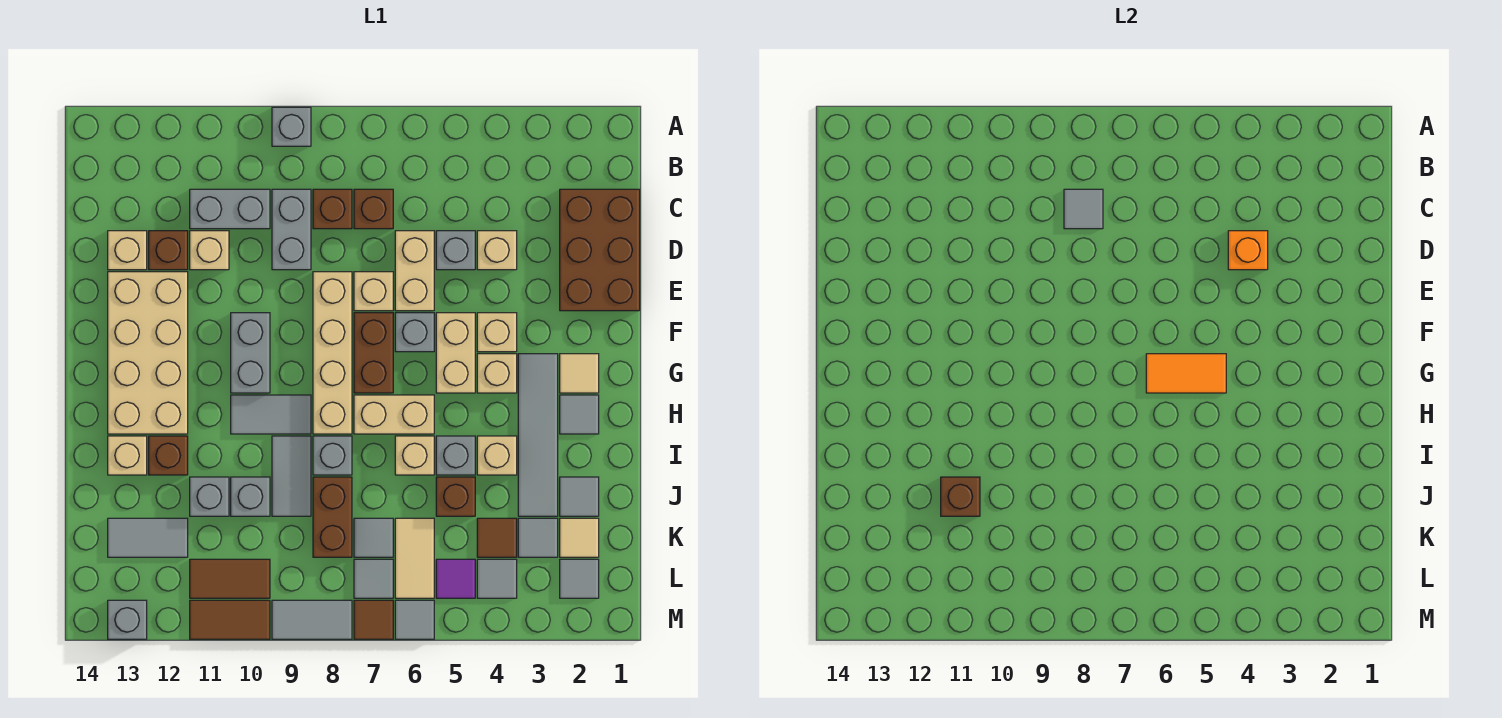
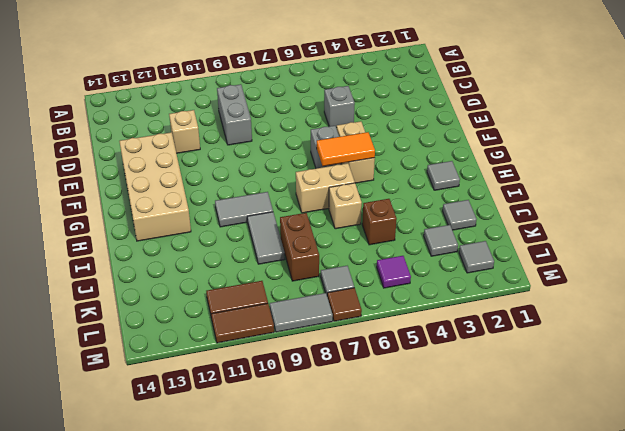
none -> grey 1x1 brick [272,107,311,146]
none -> brown 2x3 brick [560,189,640,311]
none -> brown 1x1 brick [354,189,393,229]
none -> brown 1x1 brick [313,189,352,229]

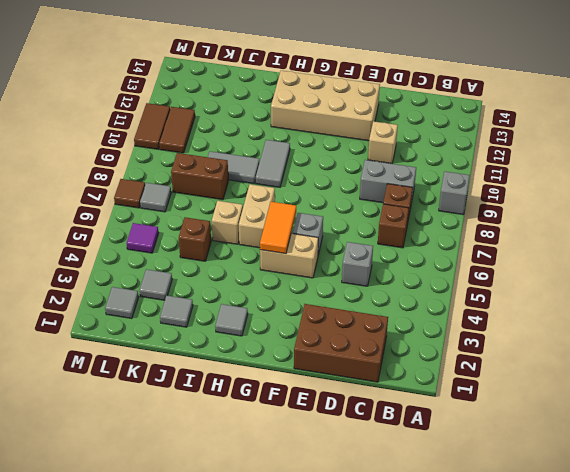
none -> grey 1x2 brick [190,189,270,229]
none -> tan 1x1 brick [477,231,517,270]
none -> tan 1x2 brick [395,231,434,311]
none -> brown 1x1 brick [149,231,188,270]

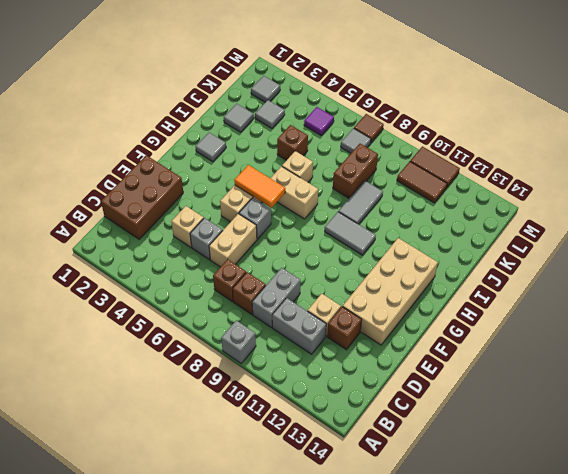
none -> tan 1x1 brick [108,231,147,270]
none -> tan 1x1 brick [354,272,393,311]
none -> tan 1x4 brick [313,272,352,434]
none -> tan 1x1 brick [477,313,517,352]

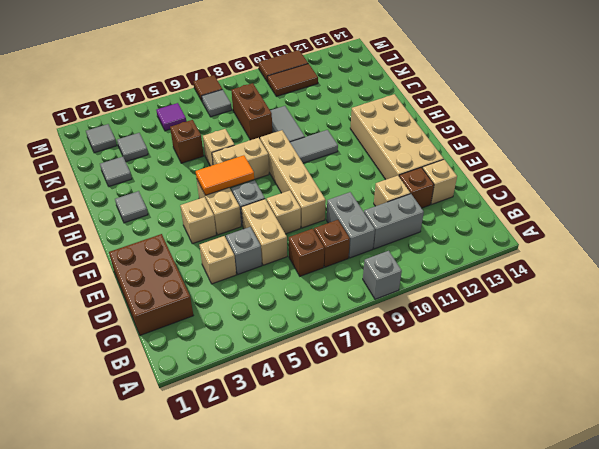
none -> brown 1x2 brick [354,313,393,393]
none -> grey 1x2 brick [231,313,270,393]
none -> tan 1x1 tile [560,354,599,393]
none -> grey 1x4 tile [518,354,558,516]

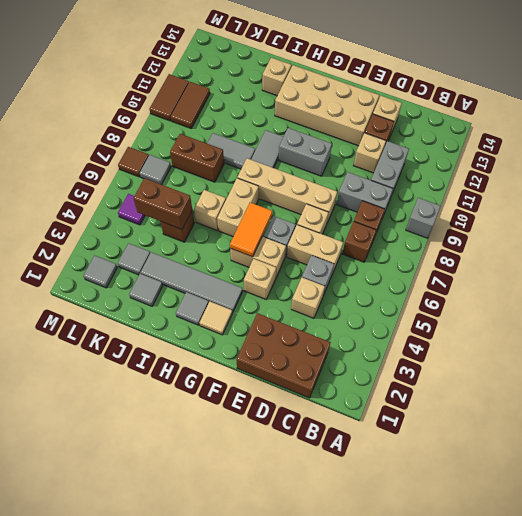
brown 1x2 brick [134,178,192,229] -> brown 1x2 brick moved to [354,313,393,393]
none -> tan 1x1 brick [477,354,517,393]
none -> tan 1x1 brick [477,436,517,475]
none -> grey 1x1 brick [436,436,475,475]
none -> grey 1x1 brick [313,436,352,475]

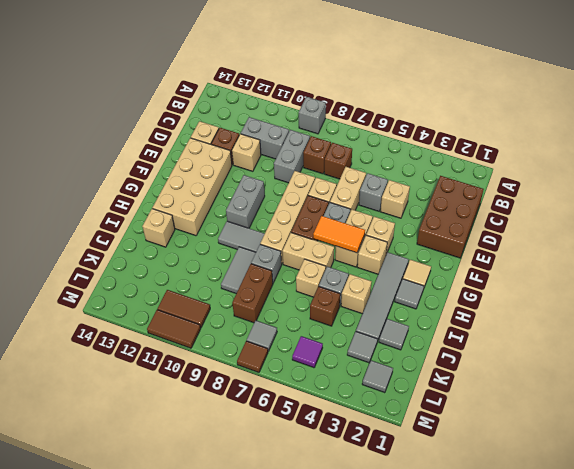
none -> brown 1x1 brick [149,436,188,475]
none -> grey 1x1 brick [231,477,270,516]
none -> grey 1x1 brick [190,477,229,516]
none -> tan 1x1 tile [560,518,599,557]

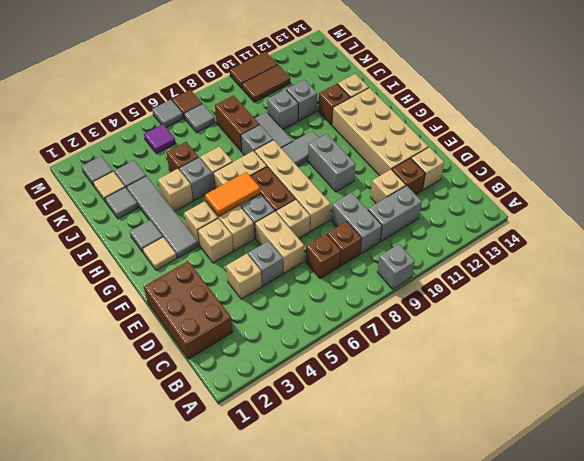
none -> brown 1x1 tile [477,518,517,557]
none -> tan 1x2 tile [395,518,434,598]
none -> grey 1x1 tile [354,518,393,557]
none -> grey 1x2 tile [108,518,188,557]

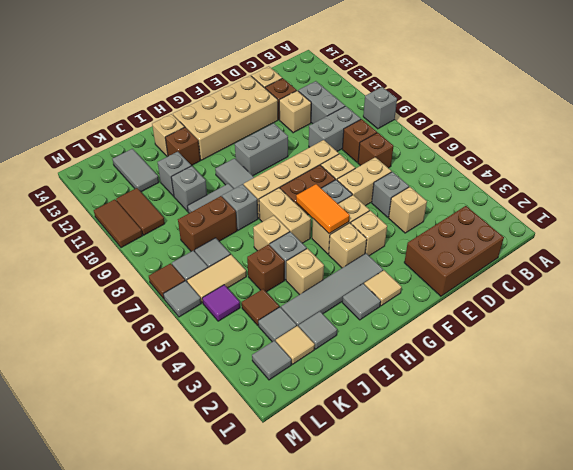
none -> grey 1x1 tile [477,559,517,598]
none -> grey 1x2 tile [272,600,352,639]
none -> grey 1x1 brick [108,600,147,639]
none -> grey 1x1 tile [1064,189,1103,229]

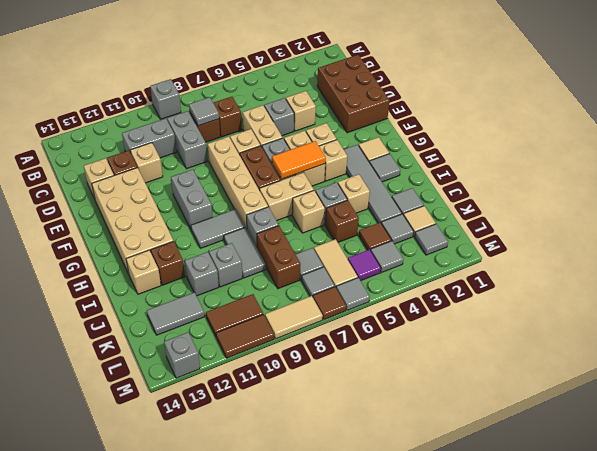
tan 1x2 tile [265,296,323,339] -> grey 1x2 tile [272,600,352,639]
none -> orange 1x1 brick [1228,231,1268,270]
none -> brown 1x1 brick [941,477,980,516]

